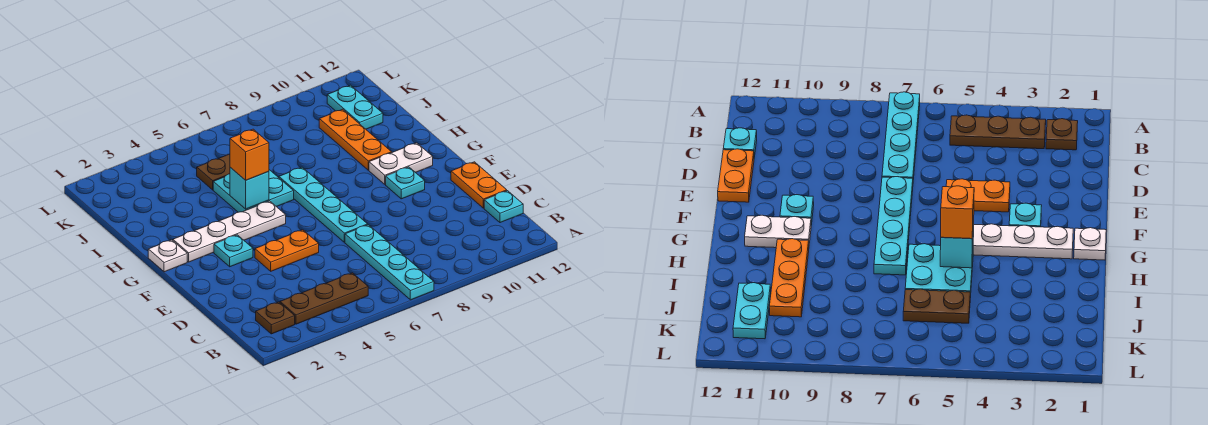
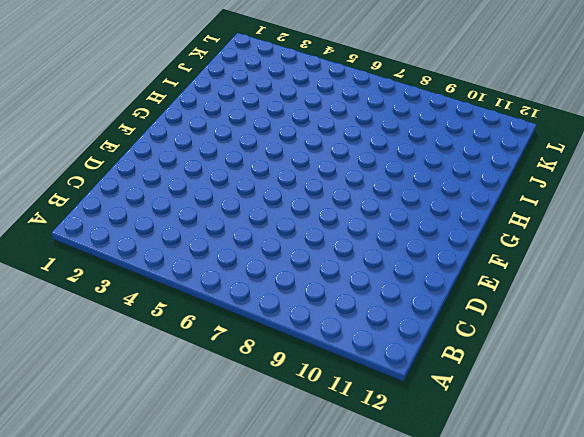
none -> cyan 1x4 plate [345,225,434,300]
none -> brown 1x1 plate [256,302,295,334]
none -> brown 1x3 plate [280,273,368,324]

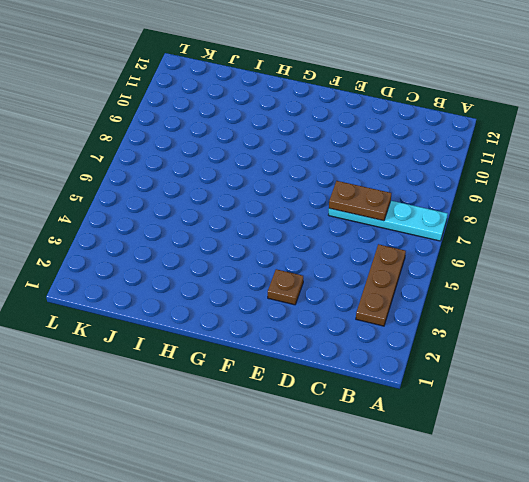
brown 1x2 plate [329,181,391,221] -> brown 1x2 plate turned to [197,154,230,190]
brown 1x1 plate [268,269,303,305] -> brown 1x1 plate moved to [256,302,295,334]
none -> cyan 1x1 plate [484,191,523,223]
none -> orange 1x2 plate [451,162,507,208]
none -> orange 1x2 plate [255,230,319,271]

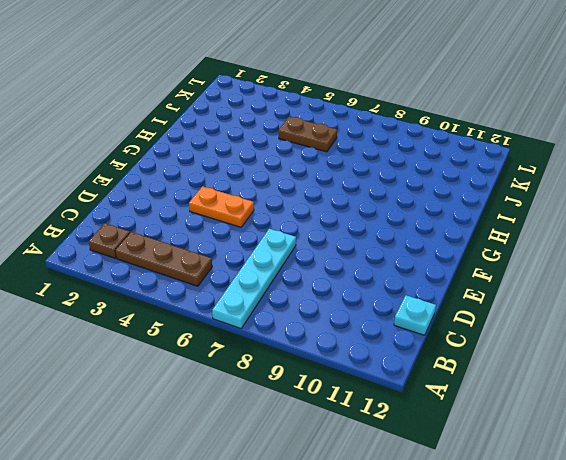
none -> orange 1x2 plate [451,162,507,208]
none -> cyan 1x4 plate [279,167,368,242]
none -> cyan 1x1 plate [214,235,253,267]

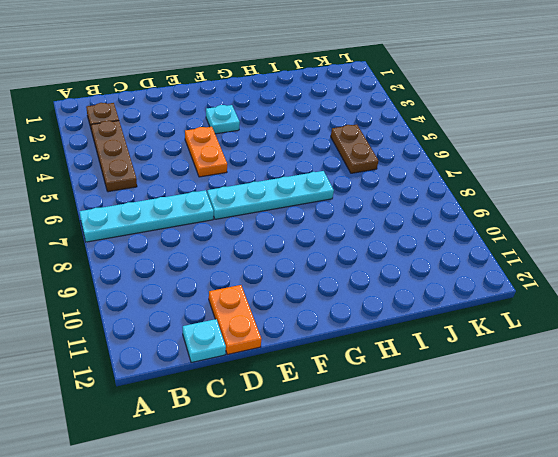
orange 1x2 plate [209,285,261,355] -> orange 1x2 plate turned to [451,162,507,208]
none -> cyan 1x1 plate [386,167,425,199]
none -> white 1x1 plate [148,240,187,272]
none -> white 1x4 plate [173,201,286,262]

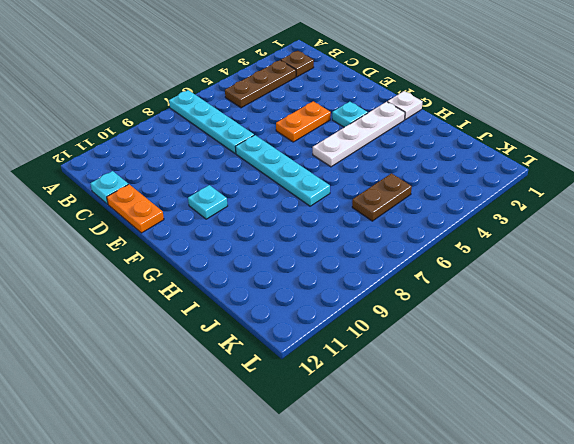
none -> white 1x2 plate [369,143,433,184]
none -> cyan 2x2 plate [213,170,294,212]
none -> orange 1x3 plate [319,109,392,170]

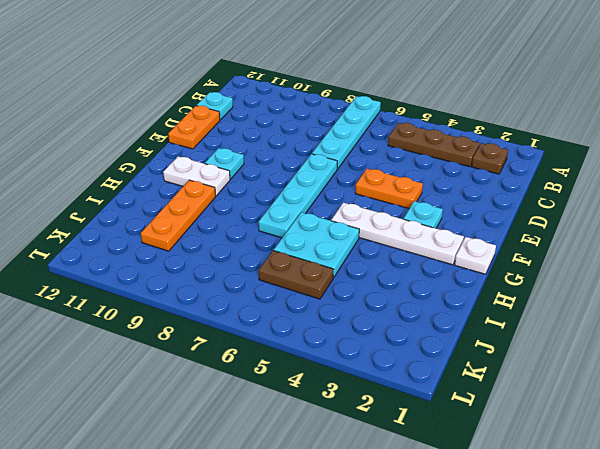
none -> cyan 1x2 plate [327,85,383,129]
none -> cyan 1x1 brick [230,167,269,209]
none -> orange 1x1 brick [230,129,269,180]

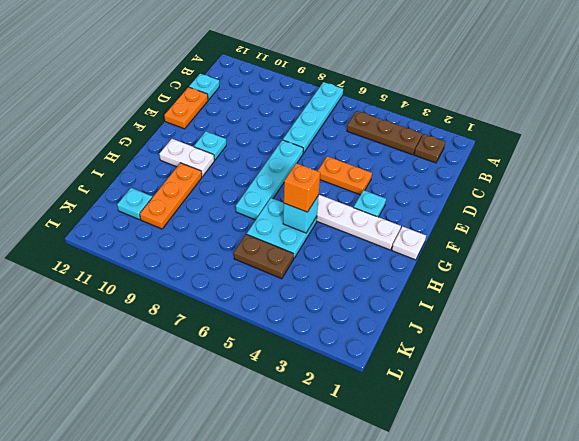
cyan 1x1 plate [117,188,152,220] -> cyan 1x2 plate [327,85,383,129]

